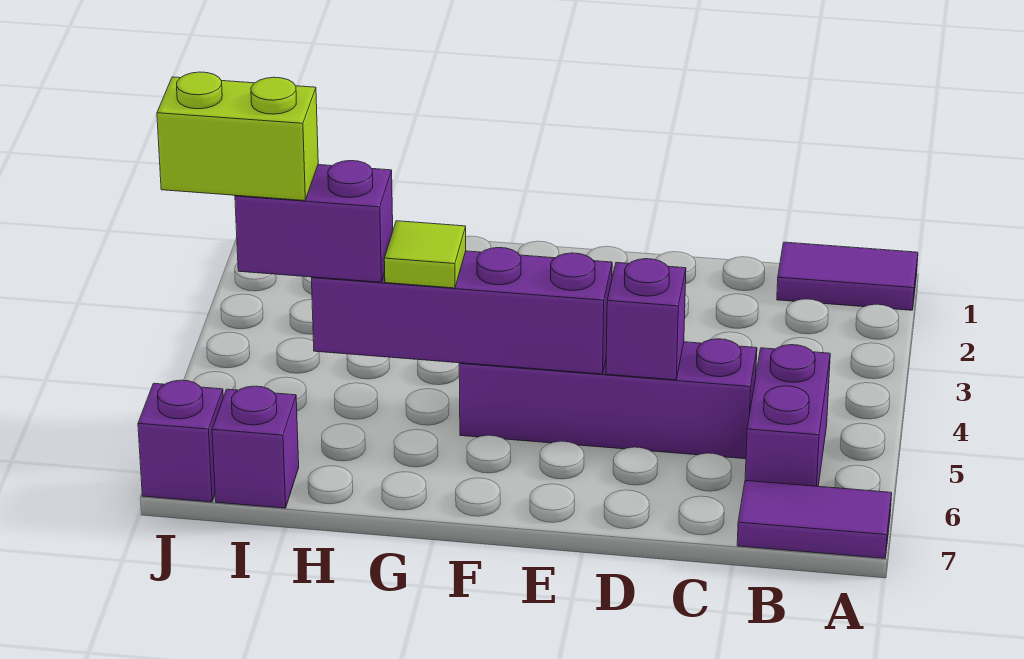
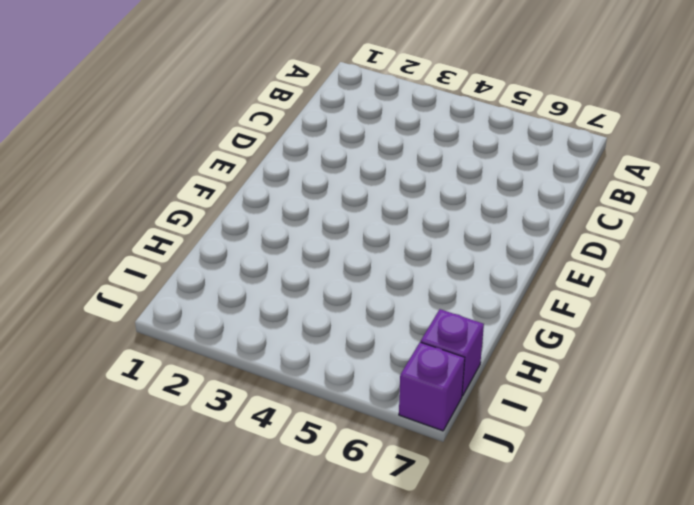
none -> purple 1x2 tile [777,242,918,310]
none -> purple 1x2 tile [737,481,892,558]

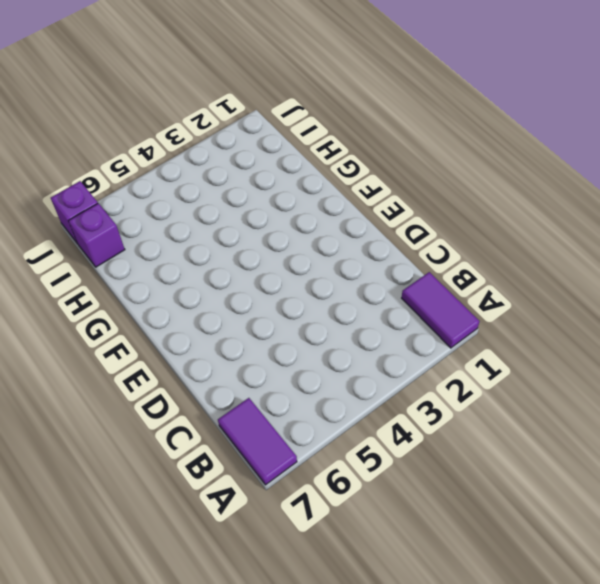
none -> purple 1x2 brick [745,345,830,486]
none -> purple 1x4 brick [459,339,757,459]

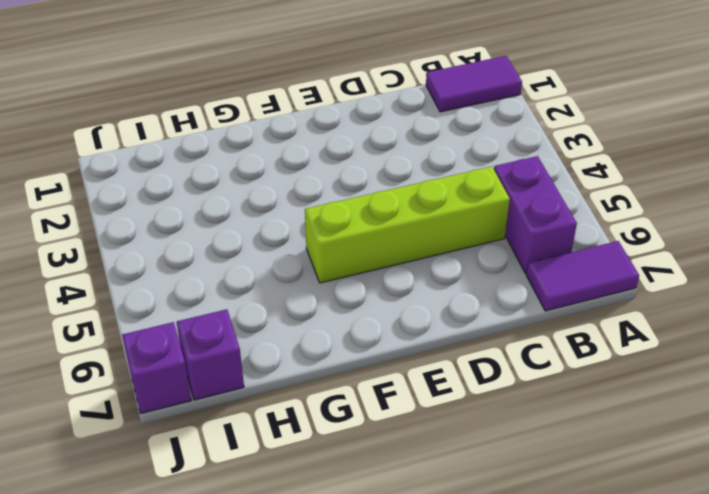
lime 1x4 brick [305,167,510,283] -> purple 1x4 brick [459,339,757,459]
none -> purple 1x1 brick [606,259,686,380]
none -> purple 1x4 brick [312,248,612,374]

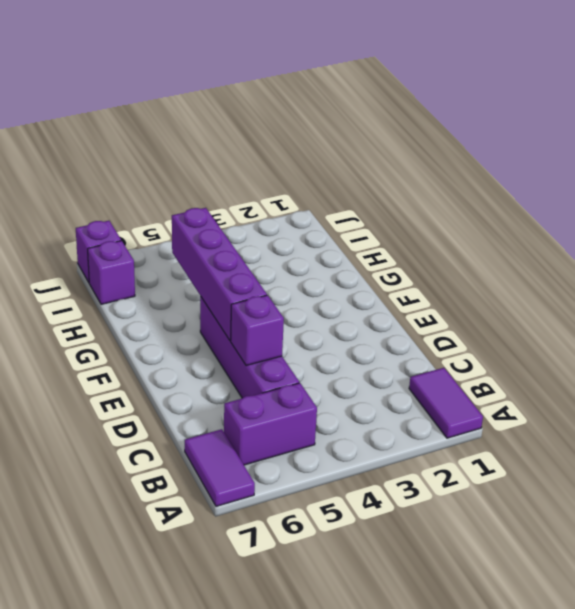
none -> lime 1x1 tile [384,221,466,288]
none -> purple 1x2 brick [235,161,393,282]

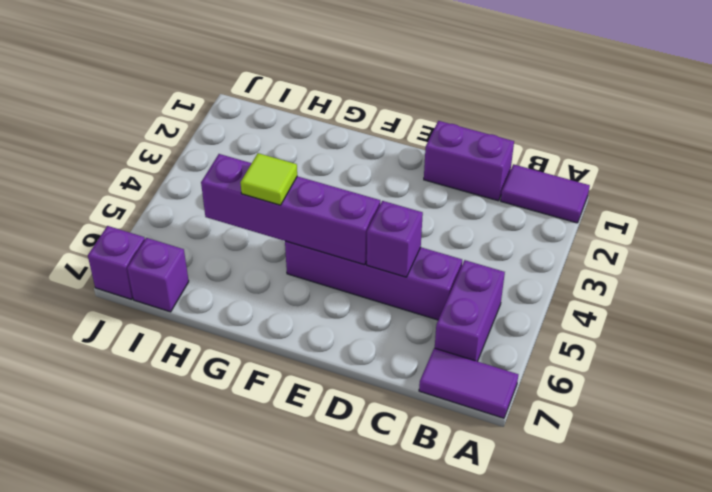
purple 1x2 brick [424,121,514,201] -> purple 1x2 brick moved to [235,161,393,282]
none -> lime 1x2 brick [157,72,318,201]

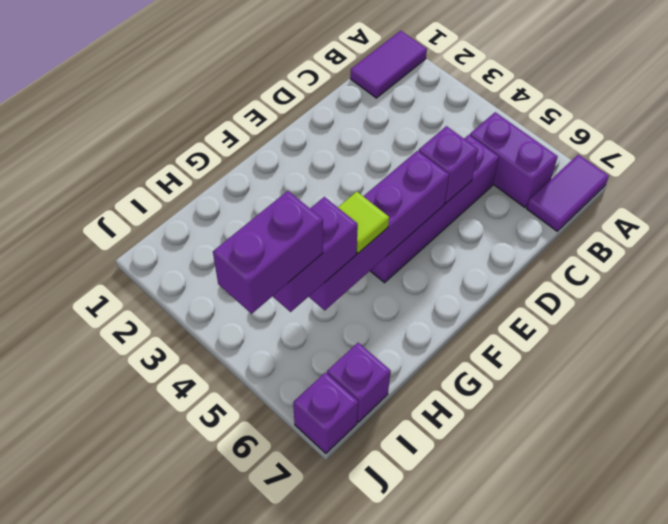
purple 1x2 brick [213,191,323,314] -> lime 1x2 brick [157,72,318,201]

